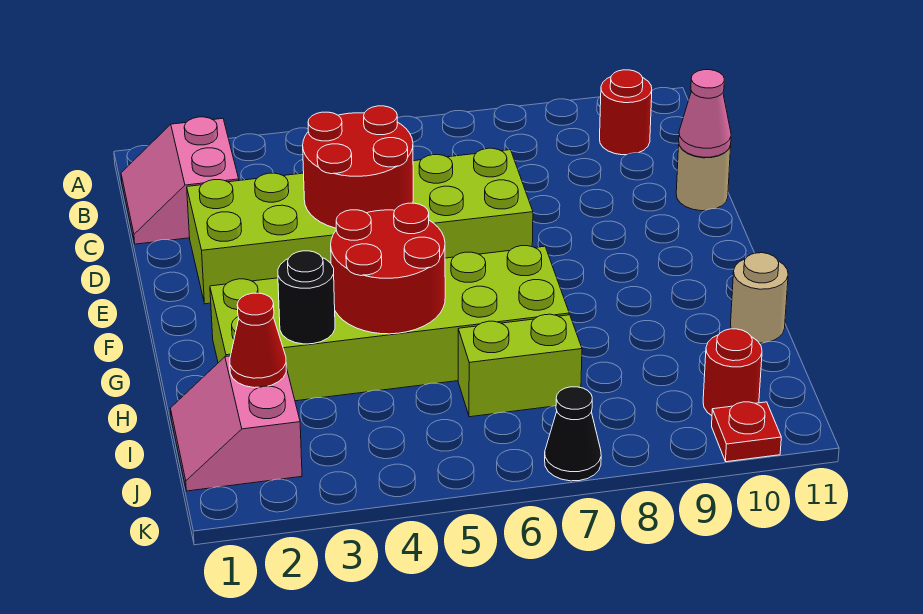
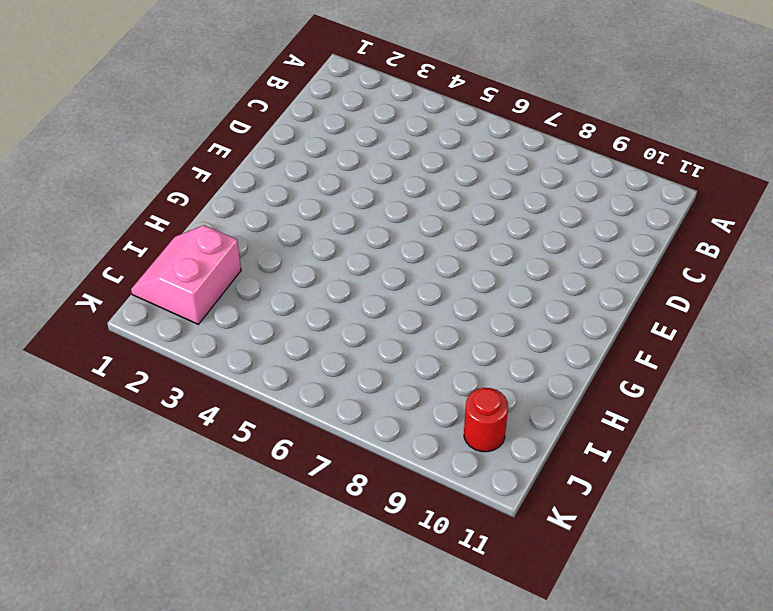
none -> pink 2x2 slope [121,117,239,244]
none -> red 1x1 round brick [600,70,652,155]
none -> lime 2x6 brick [187,148,533,304]

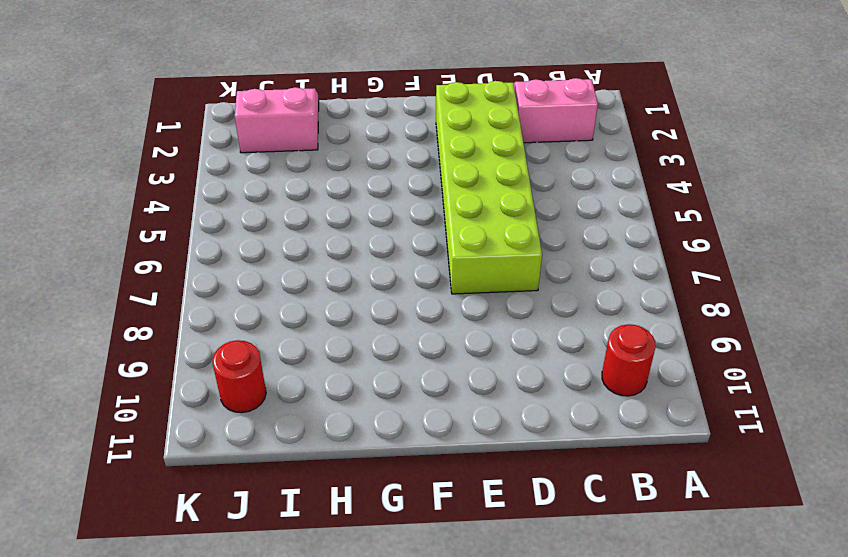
none -> tan 1x1 round brick [676,145,731,211]
none -> lime 2x6 brick [210,246,569,401]
none -> tan 1x1 round brick [731,253,788,343]

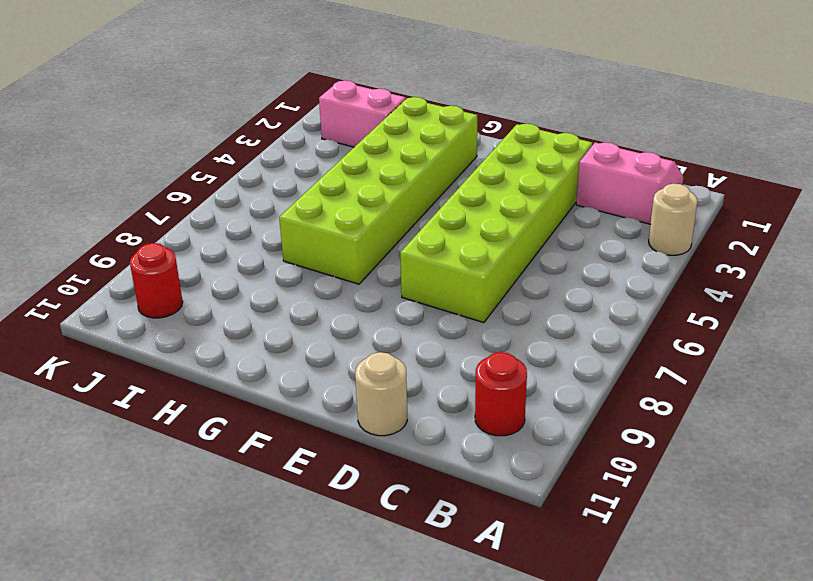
tan 1x1 round brick [649,184,697,255] -> tan 1x1 round brick moved to [731,253,788,343]
none -> lime 1x2 brick [458,314,582,417]
none -> black 1x1 cone [545,387,601,481]
none -> red 1x1 plate [712,402,781,462]

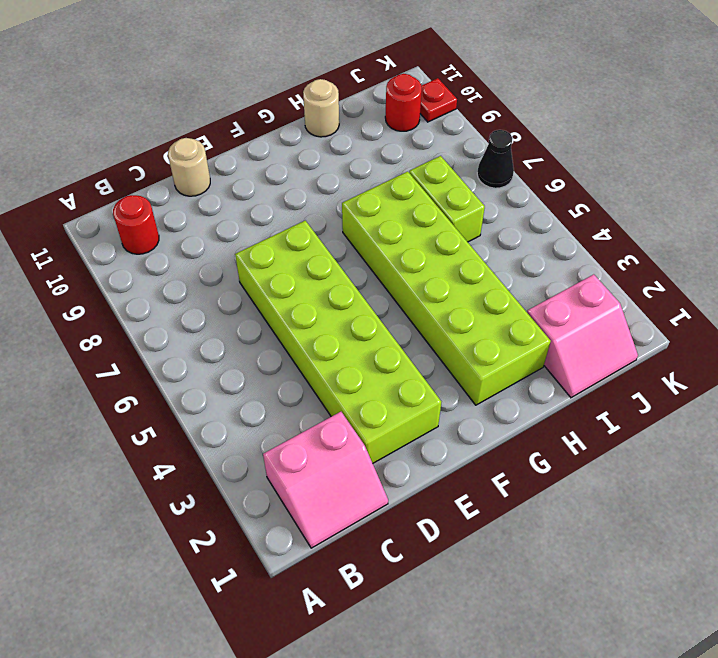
none -> red 2x2 round brick [303,106,413,228]
none -> pink 1x1 cone [679,70,731,157]
none -> red 2x2 round brick [331,203,445,334]

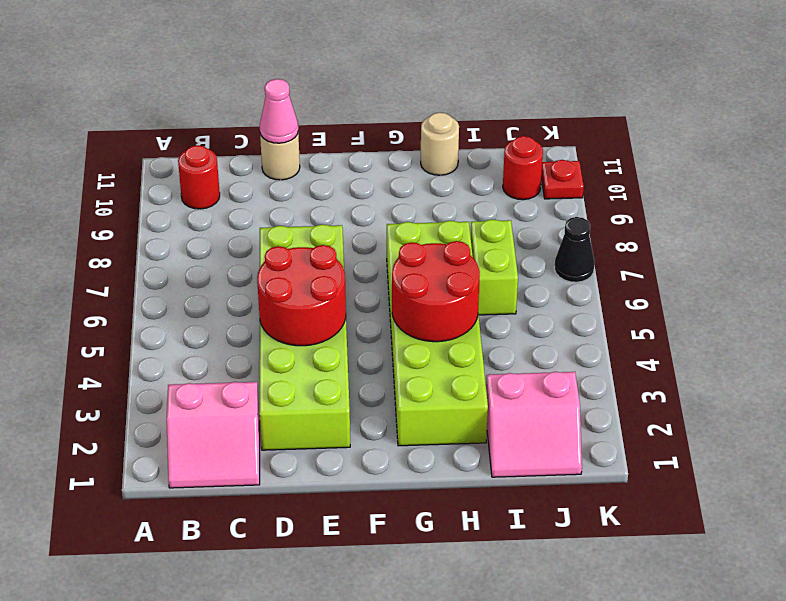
none -> black 1x1 round brick [278,251,335,344]
none -> red 1x1 cone [230,293,286,388]

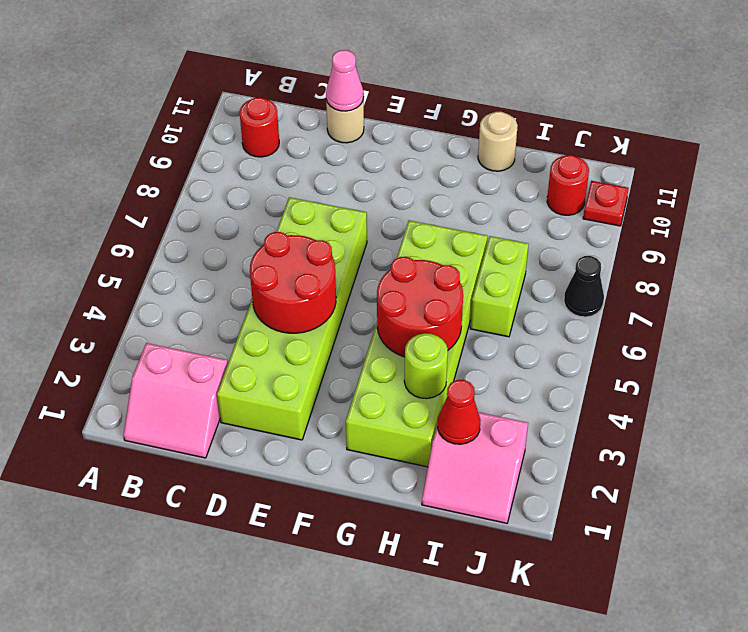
lime 1x1 round brick [404,333,448,399] -> black 1x1 round brick [278,251,335,344]

